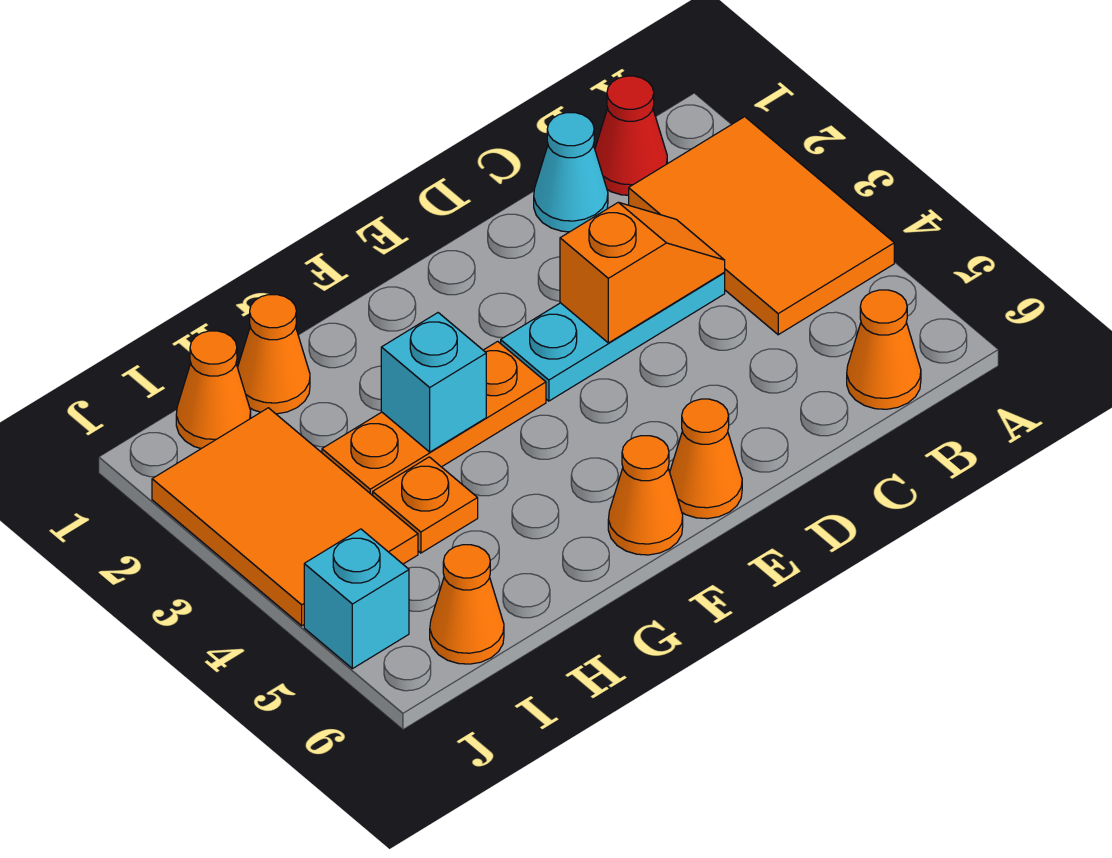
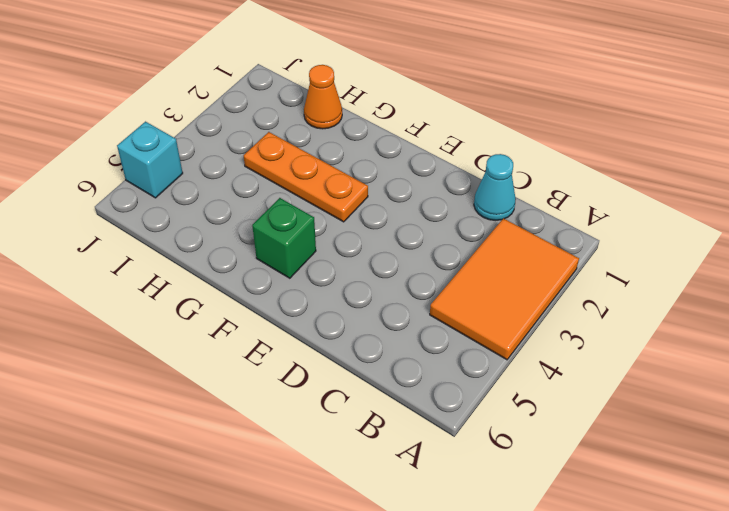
green 1x1 brick [252,198,316,278] -> none
none -> red 1x1 cone [595,76,667,195]
none -> orange 1x1 cone [847,290,921,409]
none -> cyan 1x3 plate [501,273,725,401]

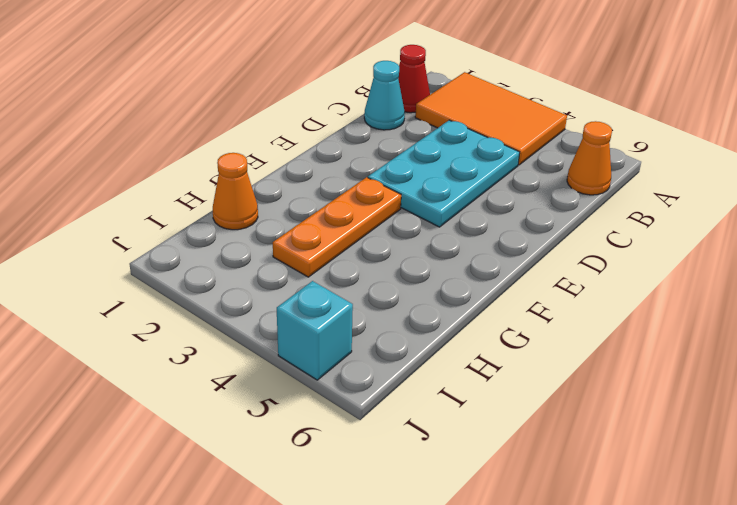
cyan 2x3 plate [368,120,520,227] -> cyan 1x3 plate [501,273,725,401]
none -> orange 1x1 cone [670,399,742,519]
none -> orange 1x1 cone [608,436,683,555]
none -> orange 1x1 plate [373,457,478,553]

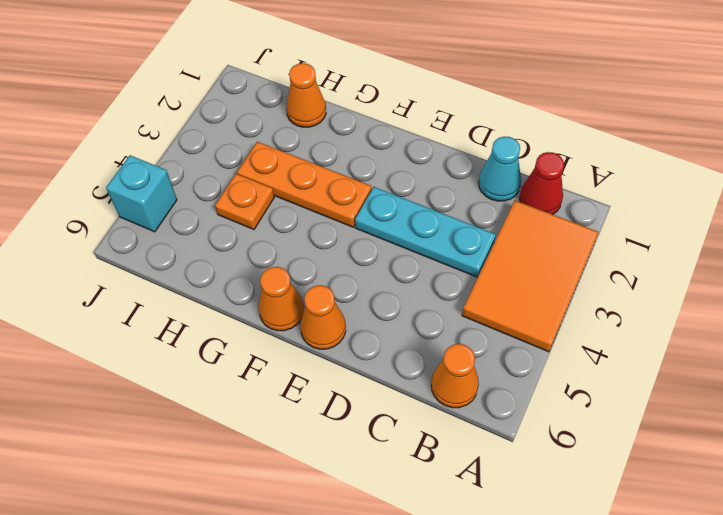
none -> orange 1x1 cone [176,331,251,449]
none -> orange 2x3 tile [152,408,418,626]
none -> orange 1x1 cone [430,545,504,664]

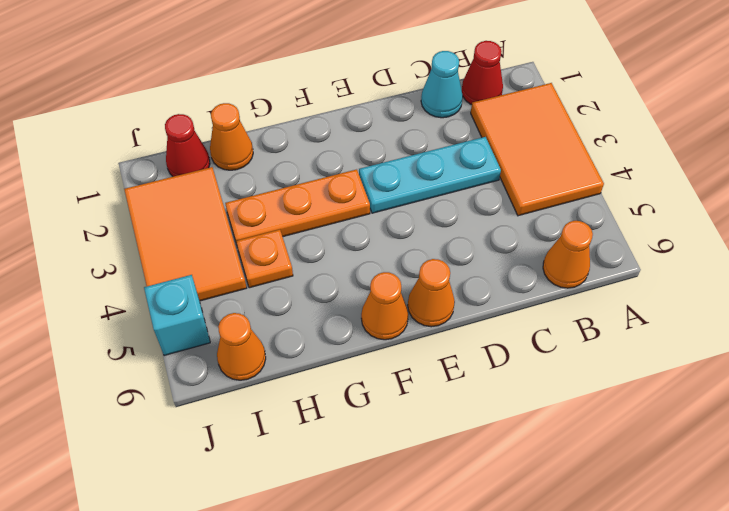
red 1x1 cone [165,114,210,177] -> orange 1x1 cone [176,331,251,449]
none -> orange 1x2 slope [560,202,725,343]
none -> cyan 1x1 brick [381,313,486,452]

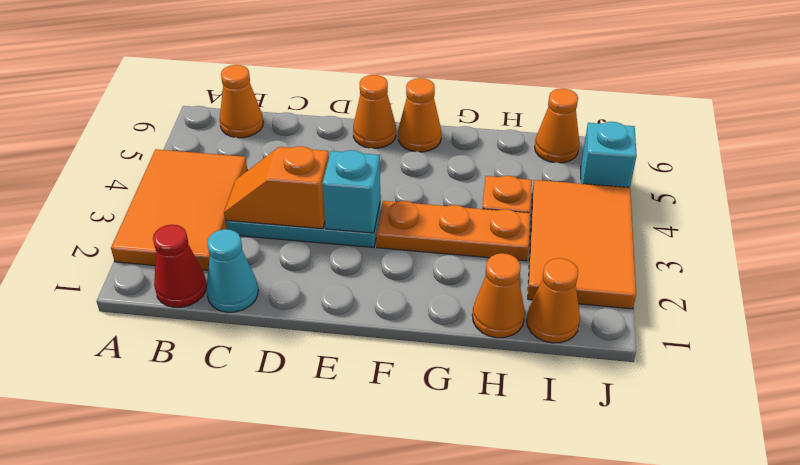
cyan 1x1 brick [322,150,380,233] -> cyan 1x1 brick moved to [381,313,486,452]

